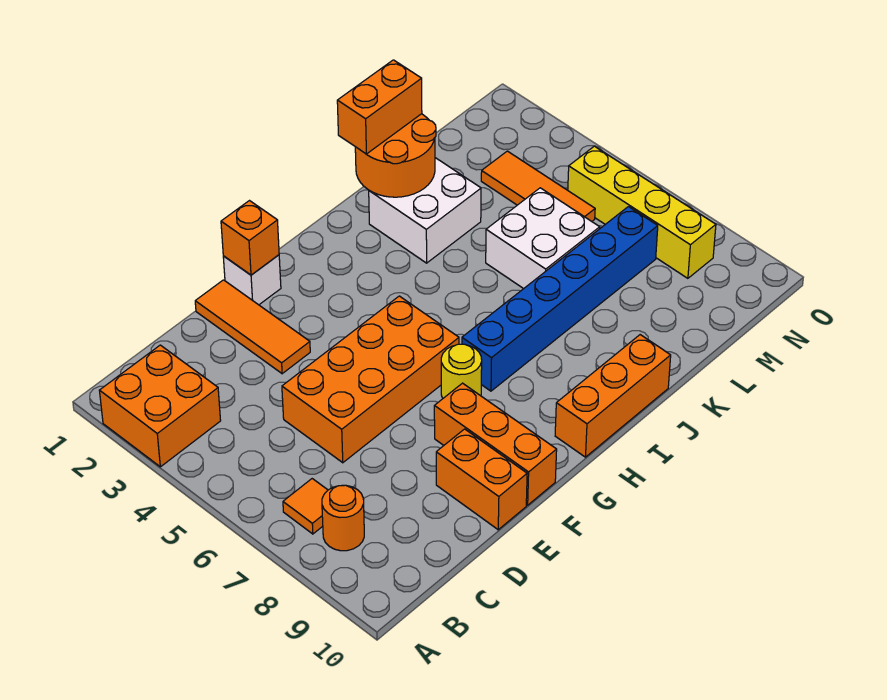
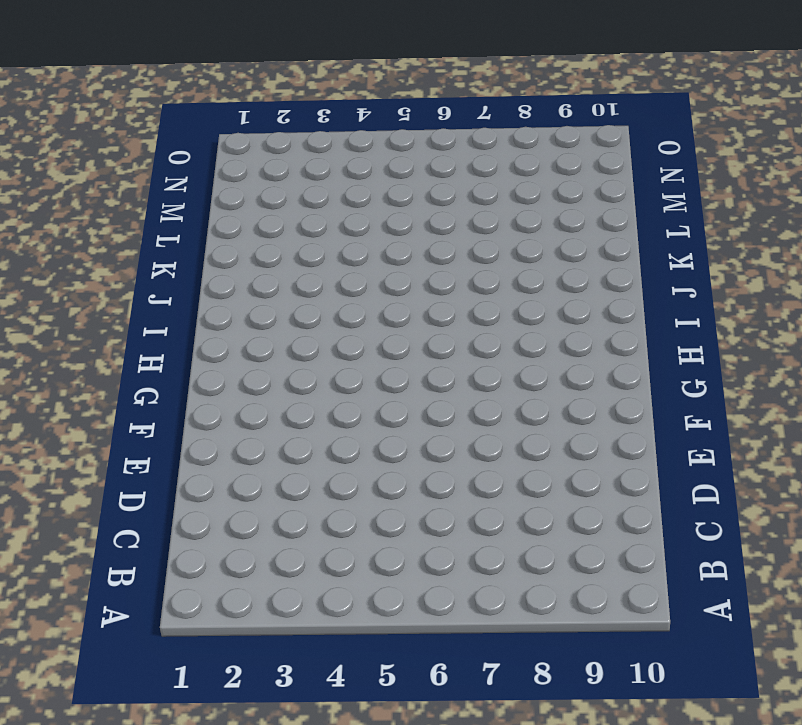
none -> orange 2x2 brick [99,345,221,467]
none -> orange 1x1 tile [283,479,328,534]
none -> orange 1x1 round brick [322,485,364,551]

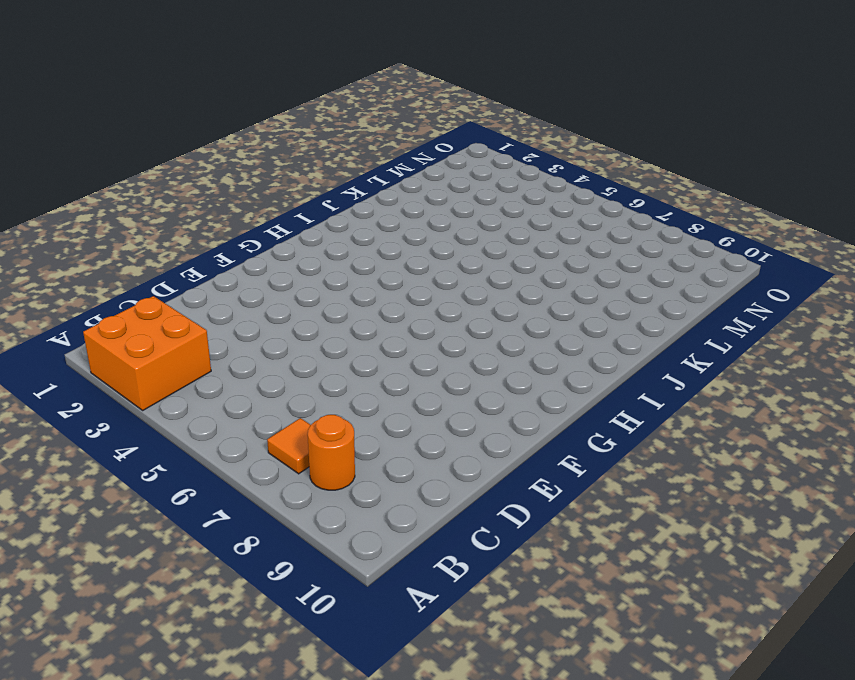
none -> orange 2x4 brick [282,296,459,463]
none -> orange 1x3 tile [195,280,310,374]
none -> orange 1x2 brick [436,429,527,530]

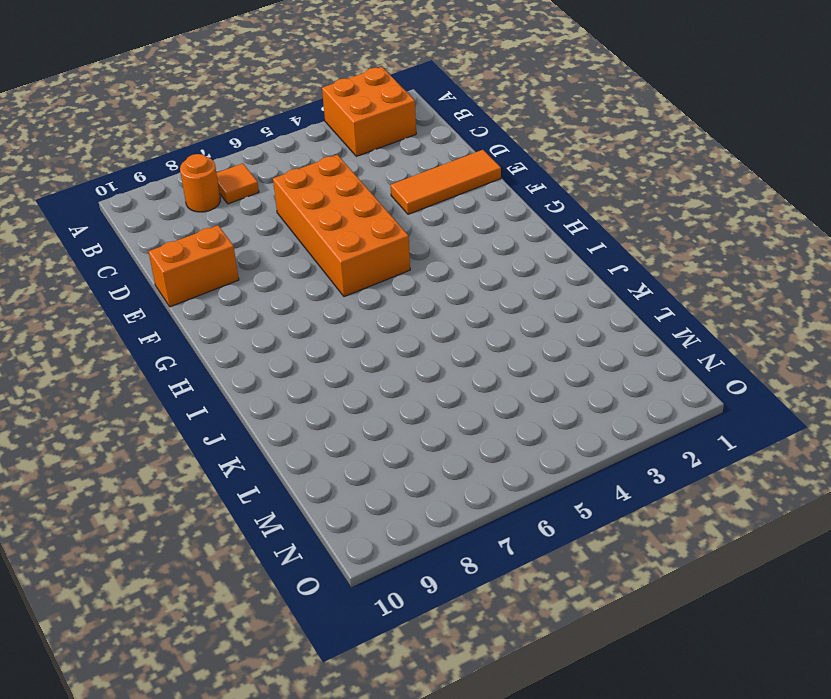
none -> white 1x1 brick [223,255,281,305]
none -> orange 1x3 brick [434,383,557,505]
none -> yellow 1x1 round brick [441,344,482,398]

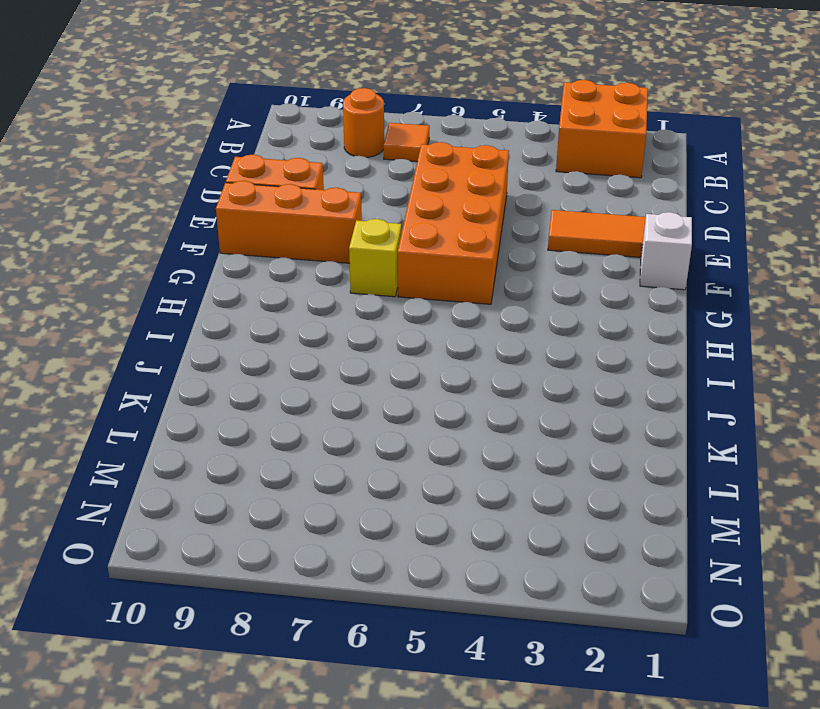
yellow 1x1 brick [349,219,401,297] -> yellow 1x1 round brick [441,344,482,398]
none -> blue 1x6 brick [462,207,658,391]
none -> orange 1x3 brick [555,335,671,457]
none -> white 2x2 brick [369,158,481,263]

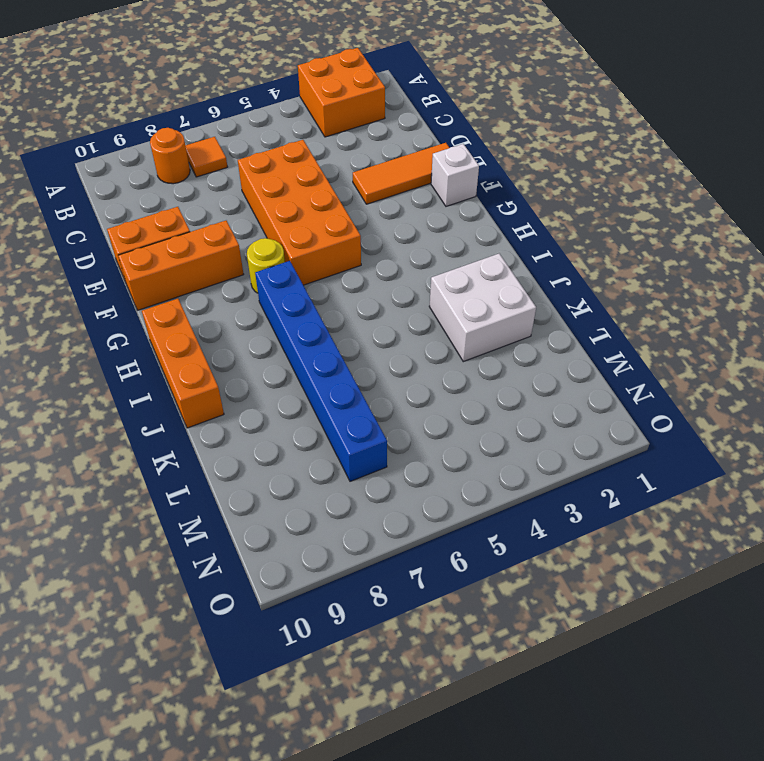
none -> white 2x2 brick [486,188,600,289]
none -> orange 1x3 tile [481,151,595,221]
none -> yellow 1x4 brick [568,146,716,278]

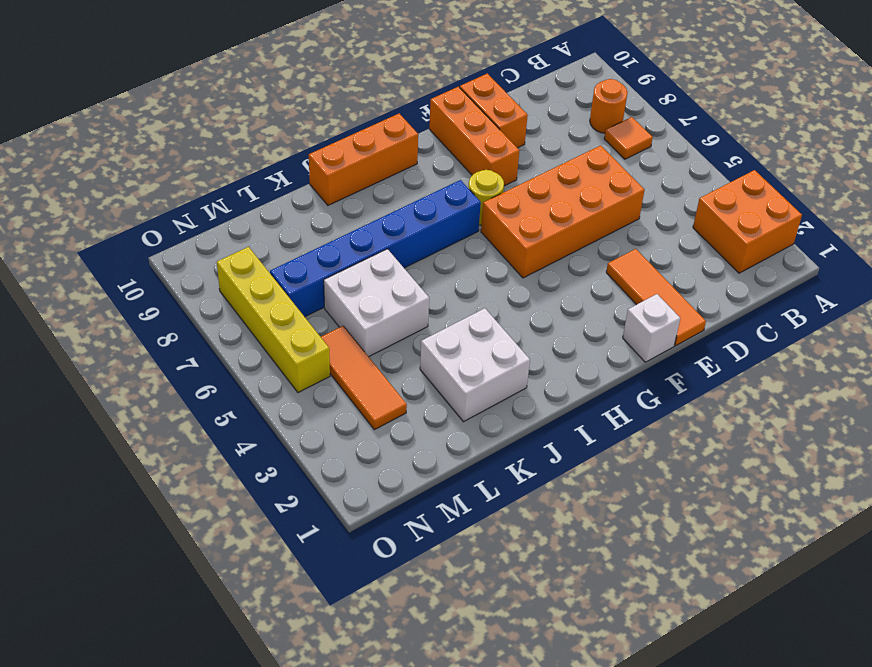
none -> orange 1x1 brick [221,201,279,275]
none -> orange 2x2 round brick [355,114,436,197]
none -> orange 1x2 brick [337,60,422,154]

